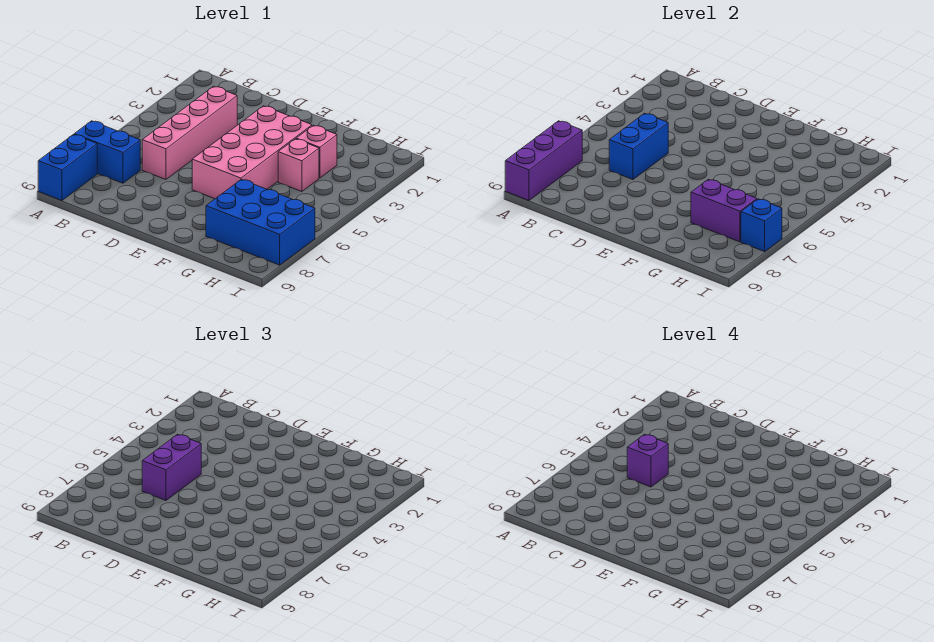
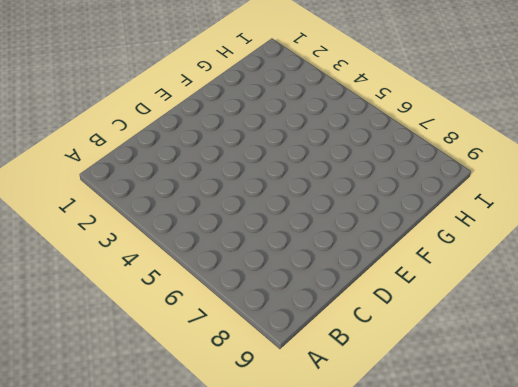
none -> blue 1x2 brick [74,121,140,183]
none -> blue 1x2 brick [38,134,97,201]
none -> pink 1x4 brick [142,86,237,179]

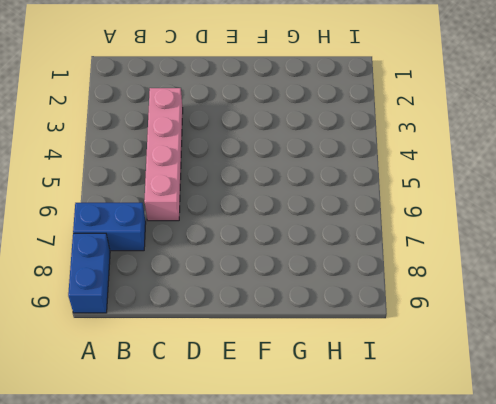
none -> pink 2x4 brick [192,106,312,199]
none -> pink 1x1 brick [296,125,337,178]
none -> pink 1x1 brick [278,139,319,192]

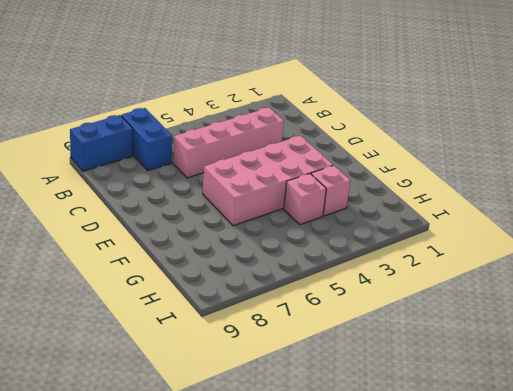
none -> blue 2x3 brick [206,179,315,265]
none -> purple 1x3 brick [505,121,582,201]
none -> blue 1x2 brick [609,113,668,179]

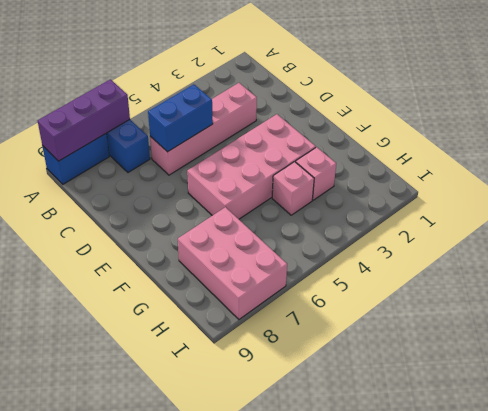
pink 2x3 brick [178,207,287,319] -> blue 2x3 brick [206,179,315,265]
none -> purple 1x2 brick [691,179,757,242]
none -> blue 1x1 brick [741,199,782,252]
none -> purple 1x2 brick [142,434,201,500]

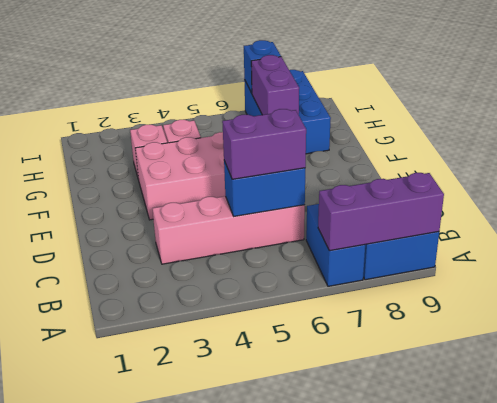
none -> purple 1x1 brick [627,434,668,487]

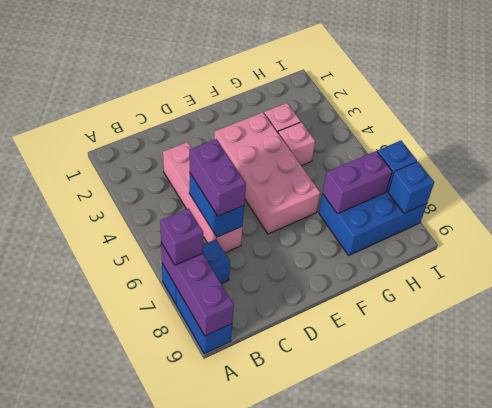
purple 1x1 brick [160,209,203,265] -> purple 1x1 brick moved to [627,434,668,487]
blue 1x1 brick [388,162,434,213] -> none

